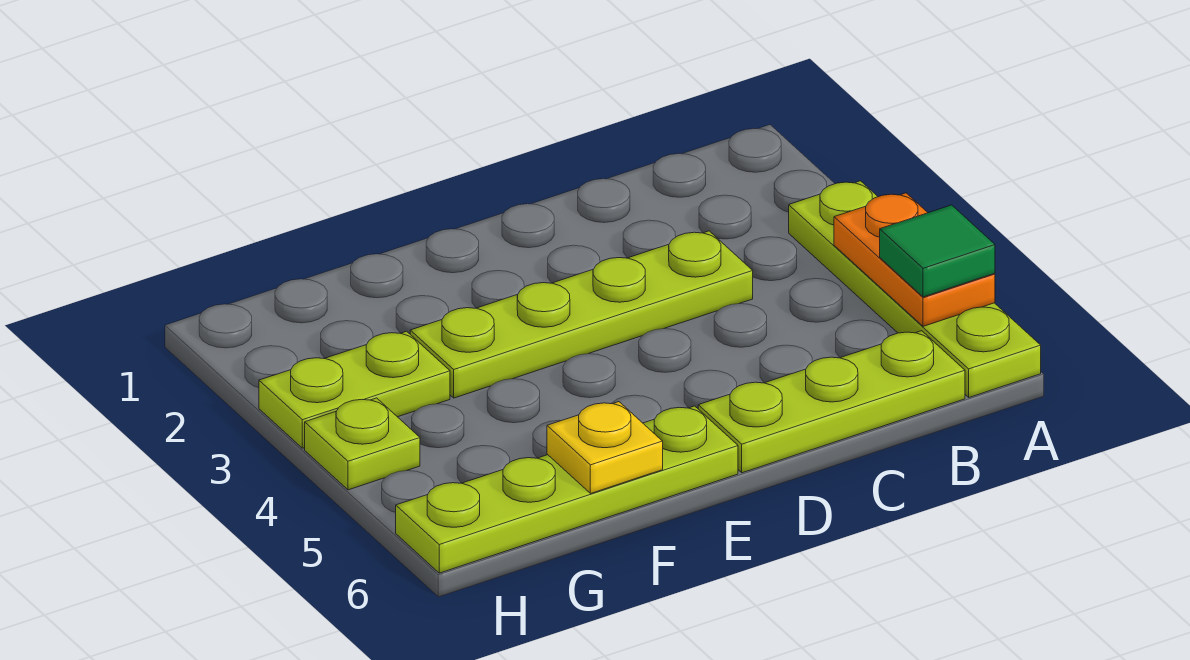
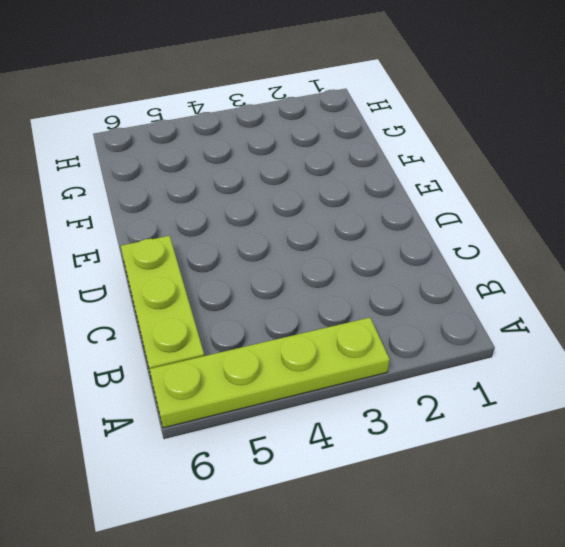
none -> lime 1x4 plate [410,231,753,398]
none -> lime 1x4 plate [396,406,738,573]

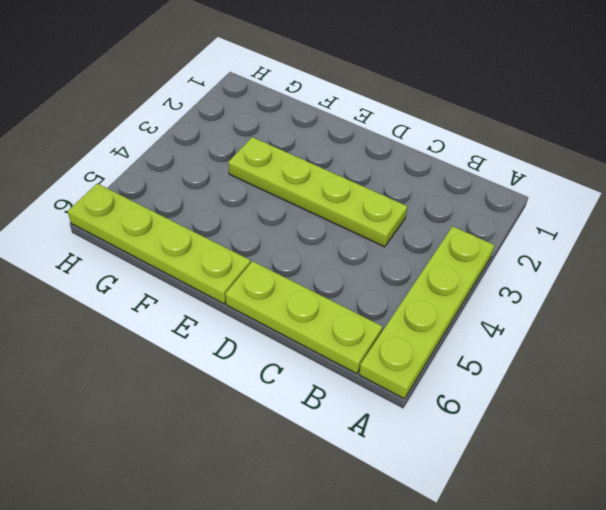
none -> lime 1x2 plate [259,331,450,448]
none -> lime 1x1 plate [305,398,420,490]

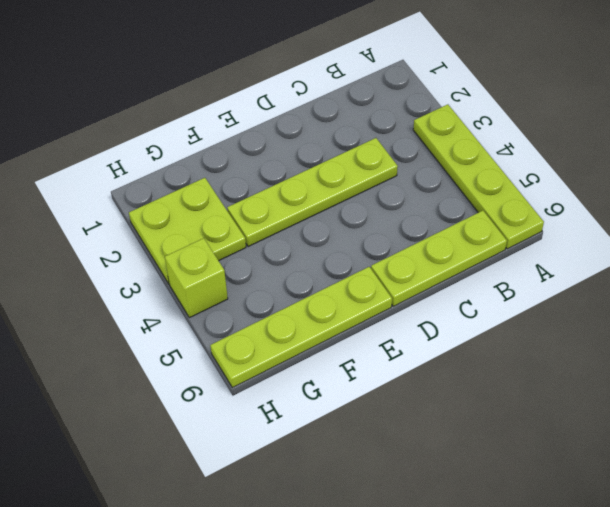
lime 2x2 plate [129,178,246,284] -> lime 1x2 plate [259,331,450,448]
lime 1x1 brick [165,238,228,318] -> lime 1x1 plate [305,398,420,490]
none -> orange 1x2 plate [834,193,995,326]
none -> yellow 1x1 plate [547,402,663,494]

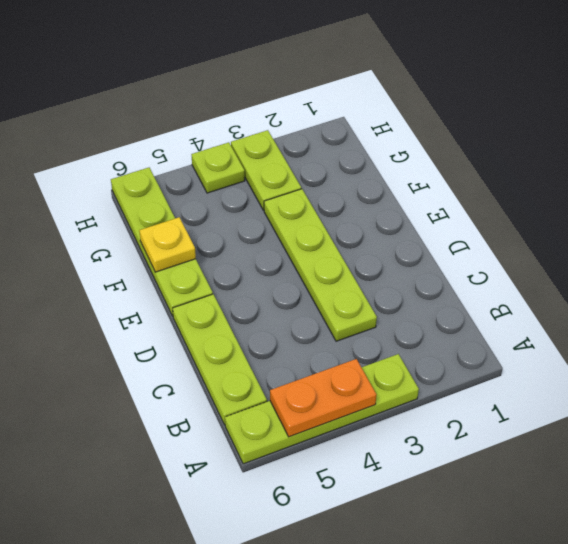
none -> green 1x1 tile [880,205,995,297]

